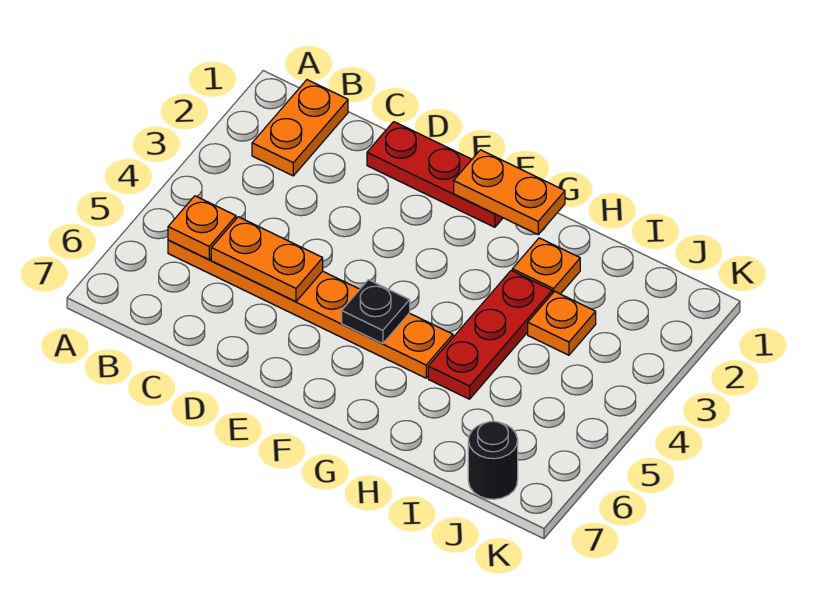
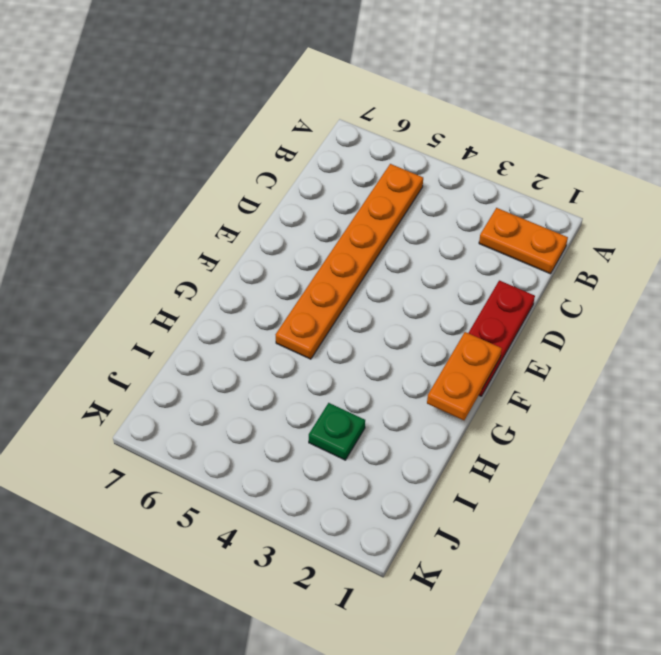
green 1x1 plate [309,403,365,460] -> orange 1x1 plate [528,291,596,355]
none -> orange 1x1 plate [512,238,580,294]
none -> red 1x3 plate [428,271,552,399]

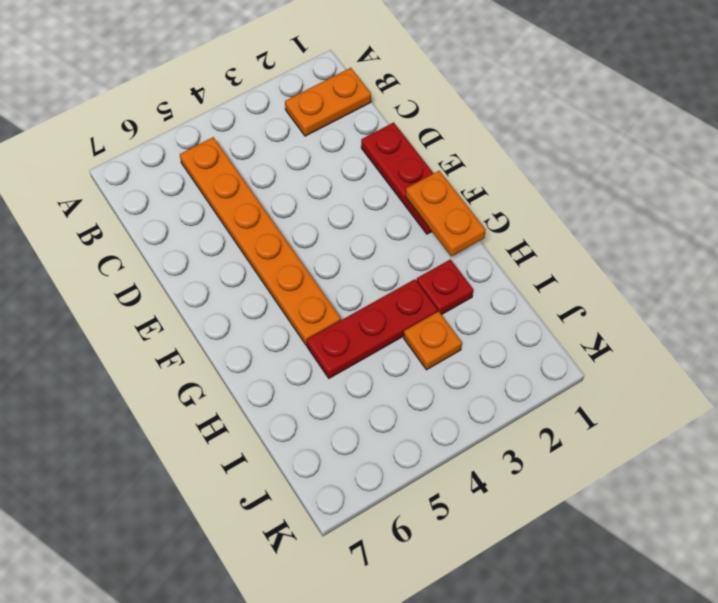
red 1x1 plate [416,259,473,315] -> orange 1x1 plate [512,238,580,294]
none -> black 1x1 round brick [468,421,518,499]
none -> orange 1x1 plate [168,196,236,260]

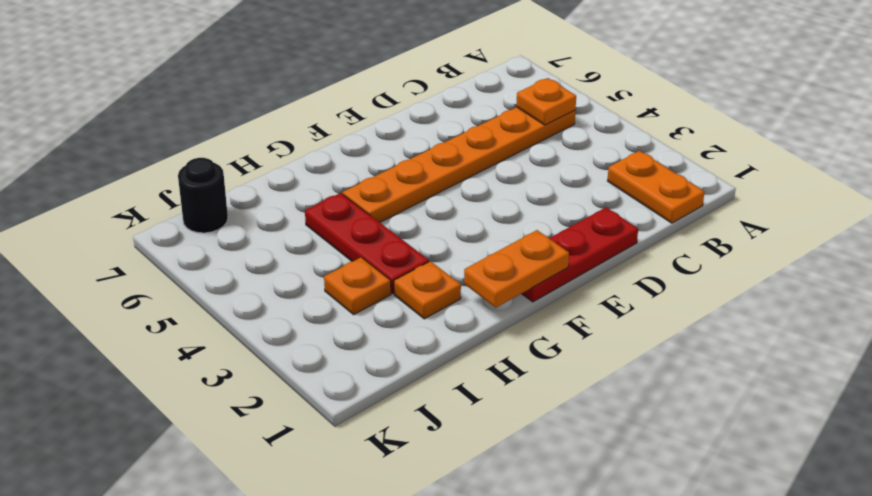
none -> orange 1x2 plate [211,217,323,302]
none -> black 1x1 plate [342,280,410,344]

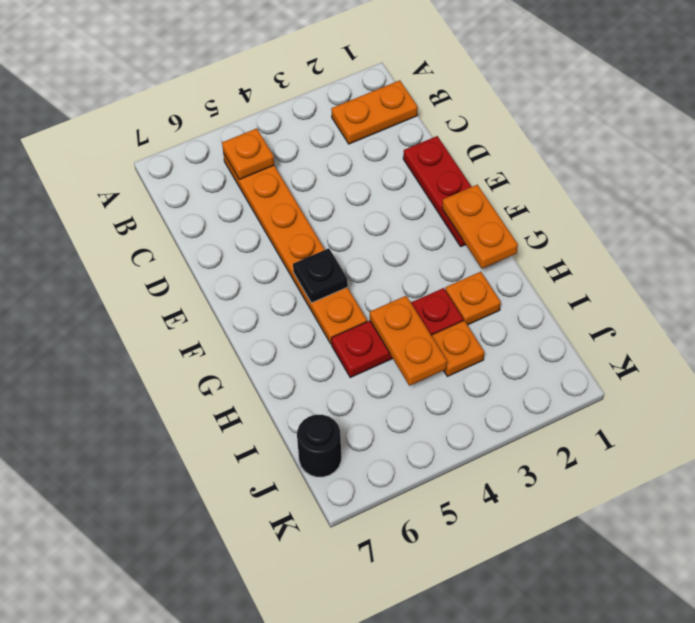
orange 1x2 plate [370,296,447,386] -> orange 1x2 plate moved to [211,217,323,302]

